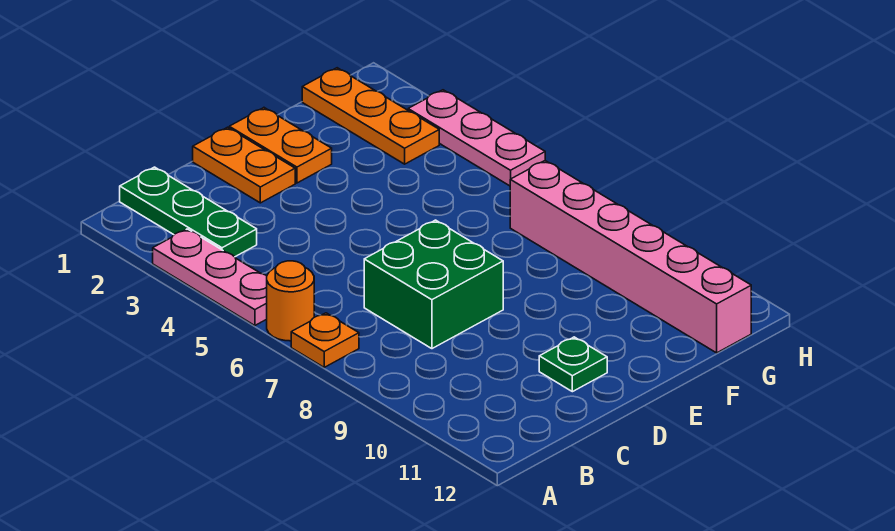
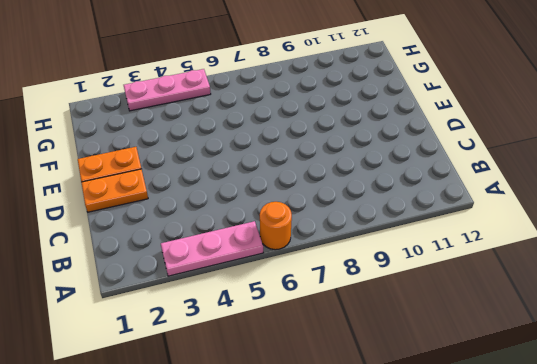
none -> orange 1x1 plate [291,313,359,367]
none -> green 1x3 plate [120,167,257,257]

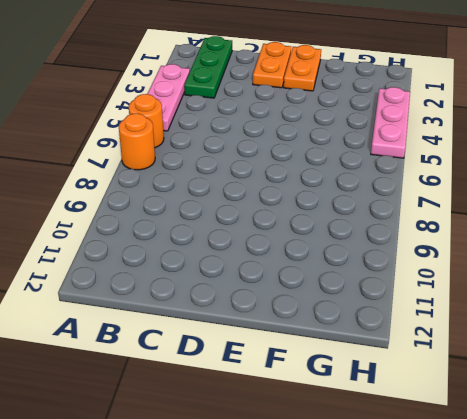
orange 1x1 round brick [119,114,155,170] -> orange 1x1 plate [291,313,359,367]
none -> green 2x2 brick [364,220,503,349]
none -> green 1x1 plate [539,337,607,392]

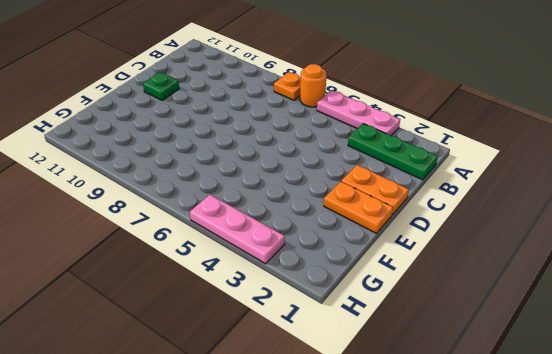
none -> green 2x2 brick [364,220,503,349]
none -> orange 1x3 plate [302,68,439,164]

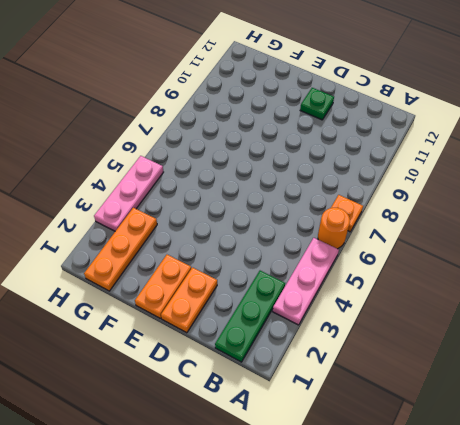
none -> green 2x2 brick [364,220,503,349]
none -> pink 1x6 brick [510,161,751,353]

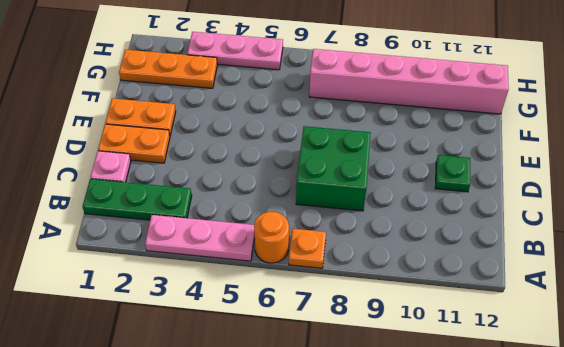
pink 1x1 plate [90,151,131,182] -> none

